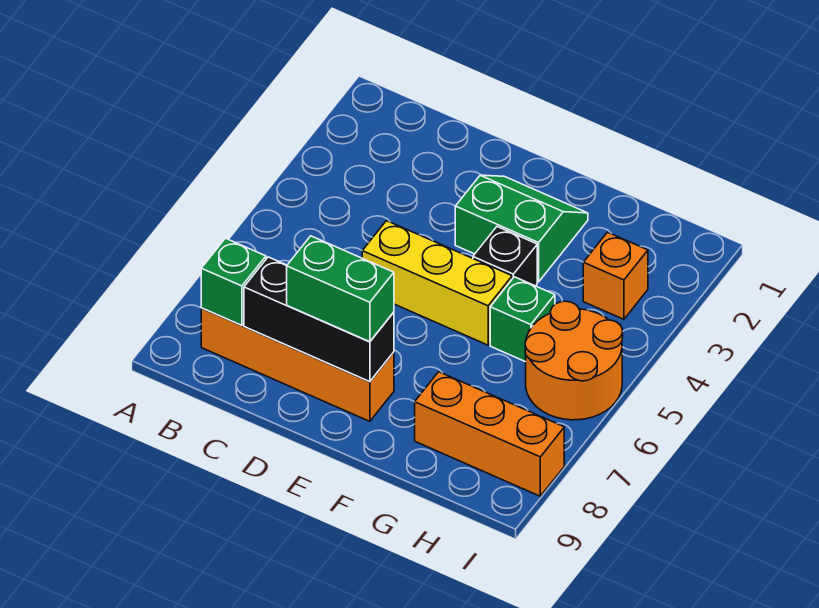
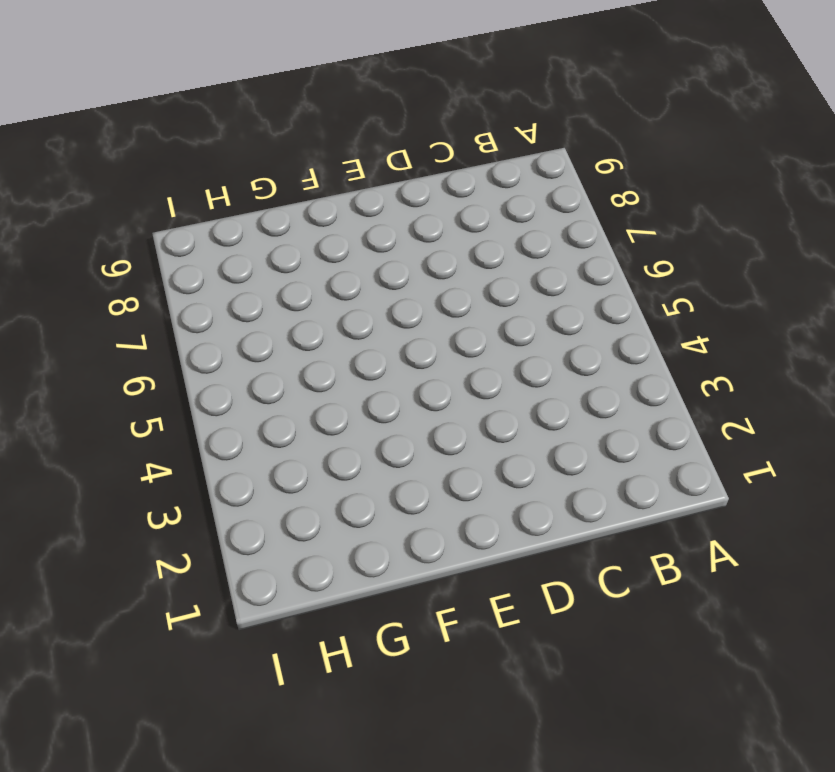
none -> orange 1x4 brick [201,308,394,421]
none -> yellow 1x3 brick [362,221,512,345]

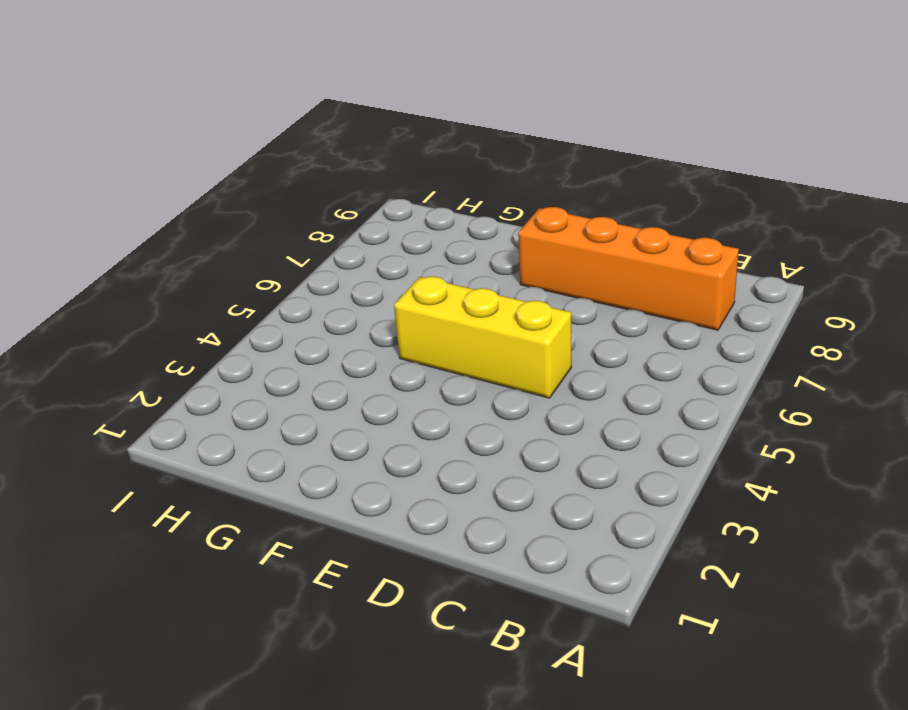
none -> green 2x2 slope [455,175,588,282]
none -> black 1x1 brick [473,227,537,286]

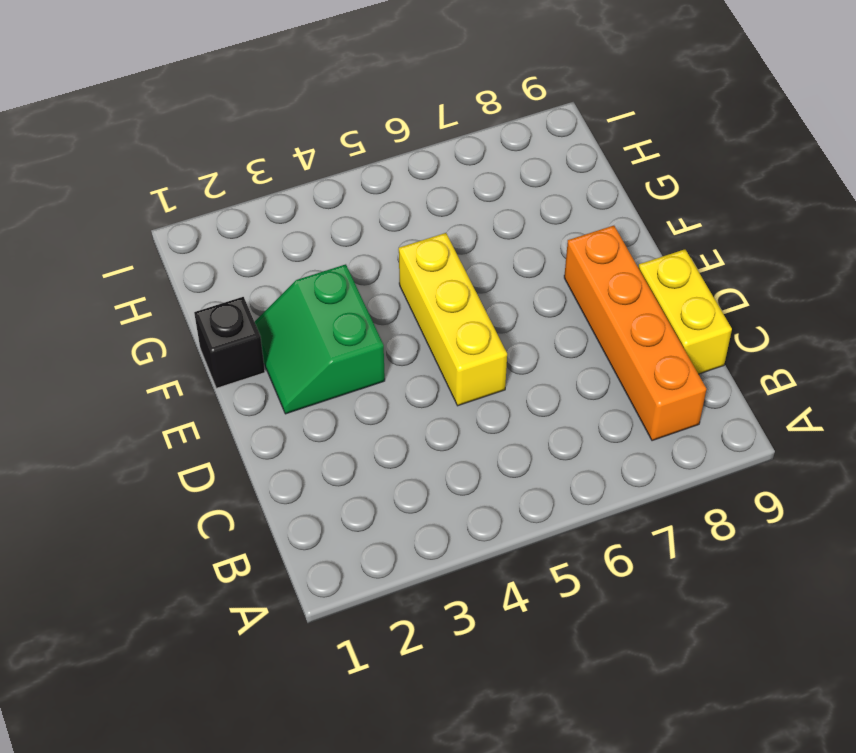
yellow 1x2 brick [638,249,732,374] -> none
black 1x1 brick [194,297,265,388] -> black 1x1 brick moved to [473,227,537,286]
none -> green 1x1 brick [490,277,555,362]
none -> orange 1x3 brick [415,372,564,496]

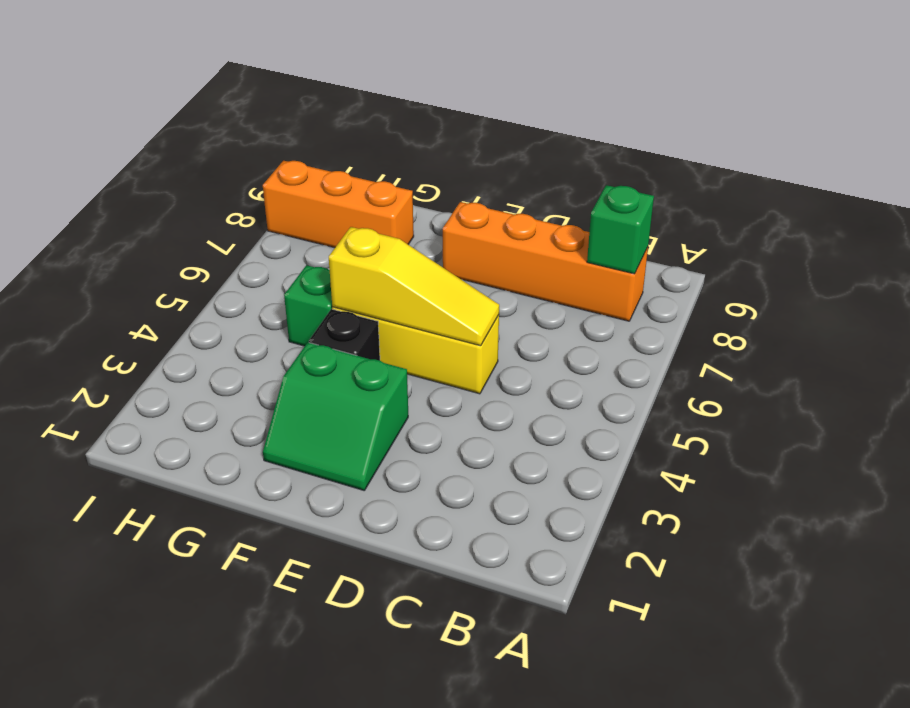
yellow 1x3 slope [329,227,499,346] -> none
none -> orange 1x1 brick [583,232,648,319]
none -> orange 2x2 round brick [525,301,623,420]

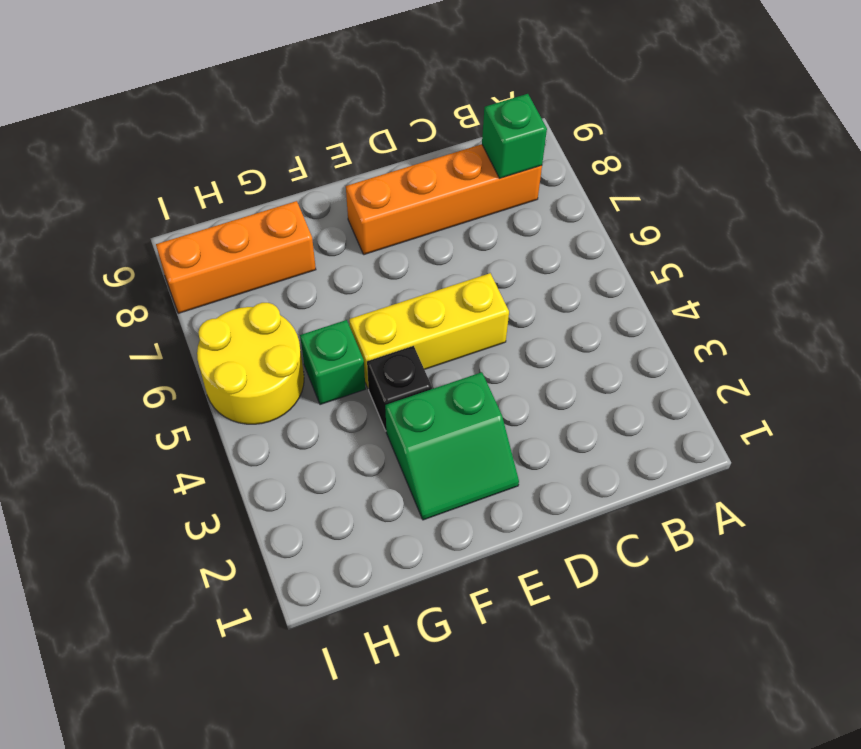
yellow 2x2 round brick [197,303,304,424] -> orange 2x2 round brick [525,301,623,420]
none -> orange 1x1 brick [583,232,648,319]
none -> black 1x3 brick [244,257,394,382]

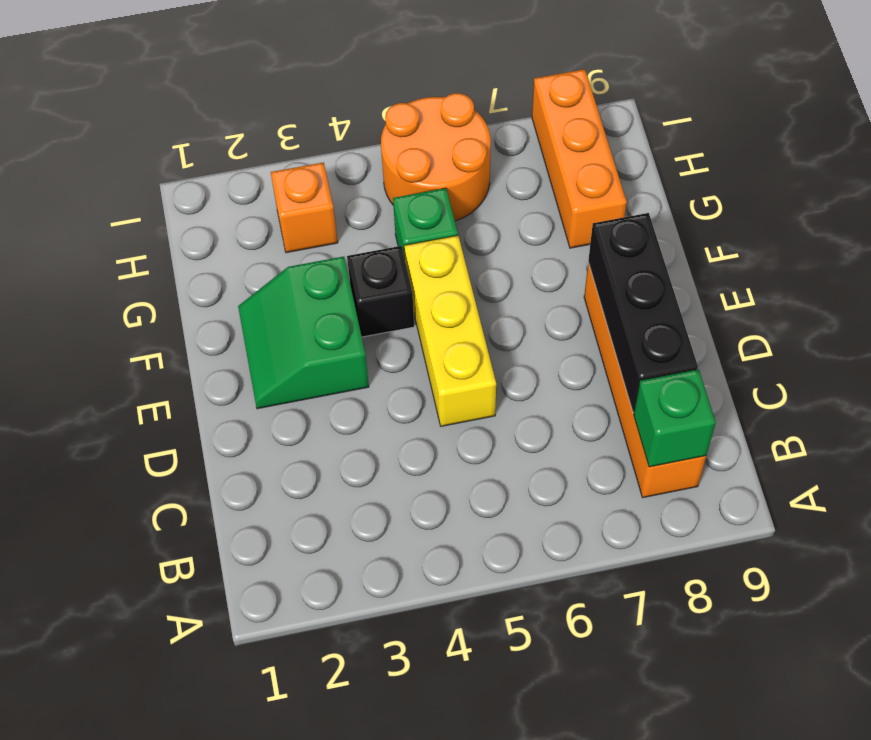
none -> green 1x2 brick [287,236,394,342]

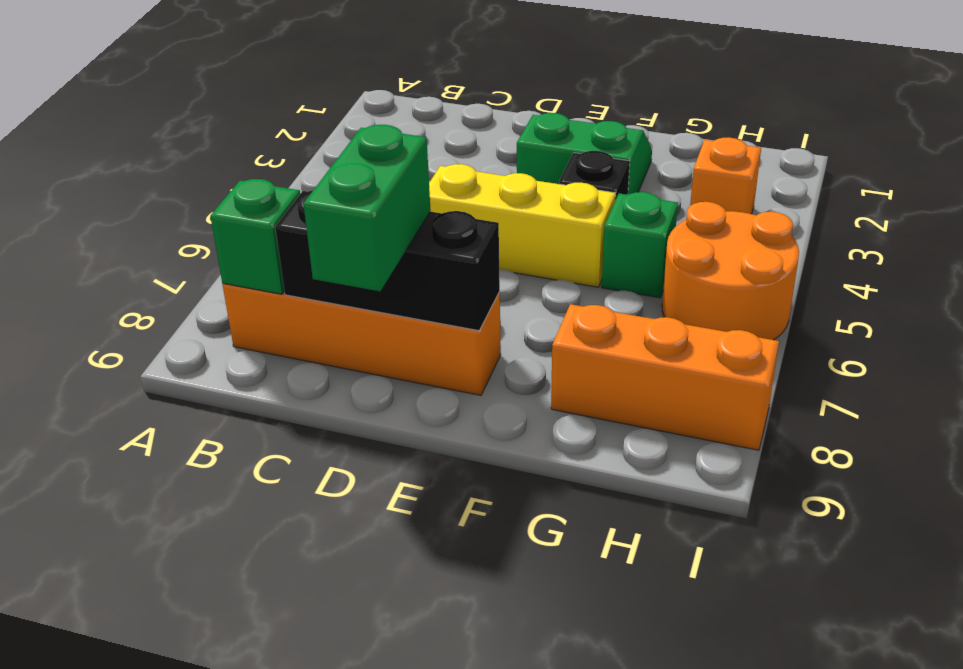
green 1x2 brick [303,125,431,291] -> green 1x2 brick turned to [287,236,394,342]

